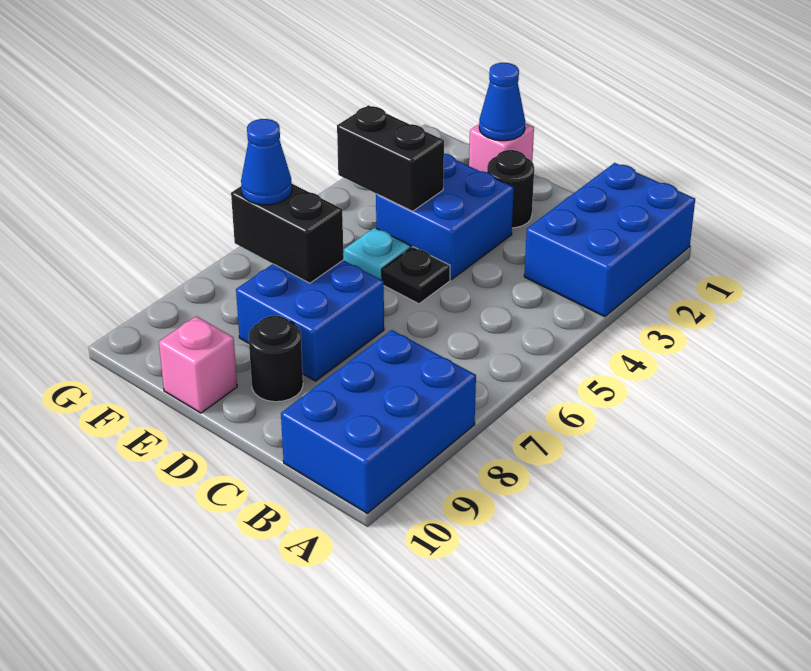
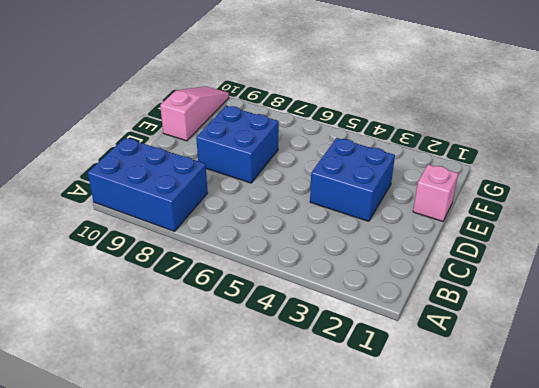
pink 1x3 slope [160,86,229,141] -> pink 1x1 brick [159,316,237,413]
none -> blue 2x3 brick [524,163,695,317]
none -> black 1x1 round brick [487,150,534,228]
none -> black 1x1 plate [382,247,450,304]

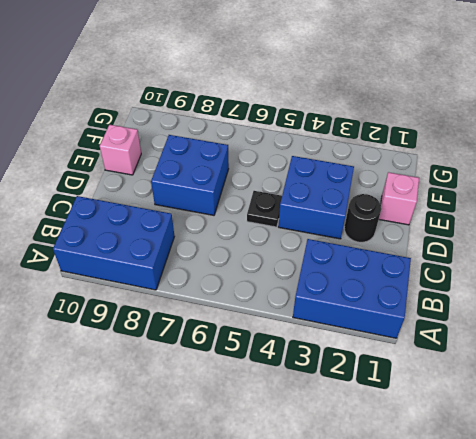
none -> black 1x1 round brick [249,316,303,402]
none -> cyan 1x1 plate [343,228,411,280]
none -> blue 1x1 cone [479,63,525,141]

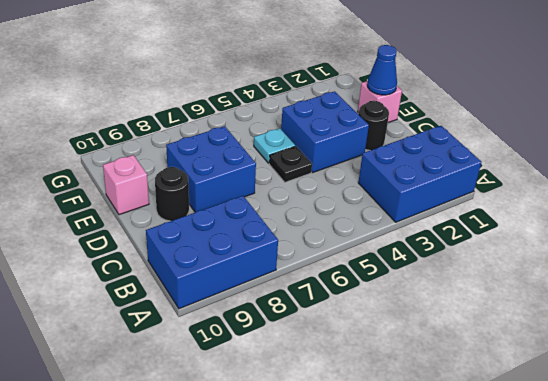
none -> black 1x2 brick [337,105,444,211]
none -> black 1x2 brick [231,184,344,283]
none -> blue 1x1 cone [241,119,292,205]

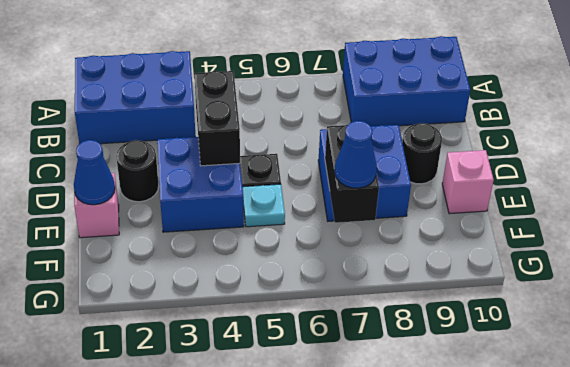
black 1x2 brick [194,71,240,166] -> black 1x2 brick moved to [337,105,444,211]

